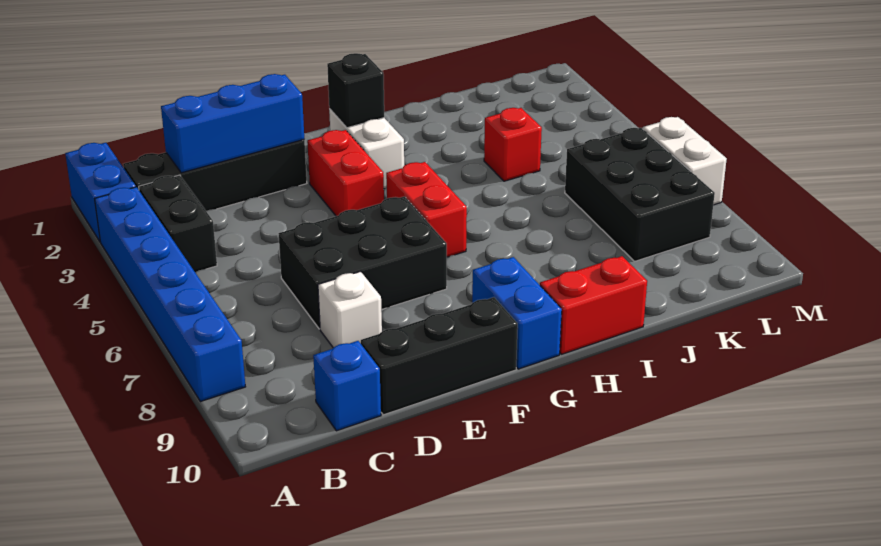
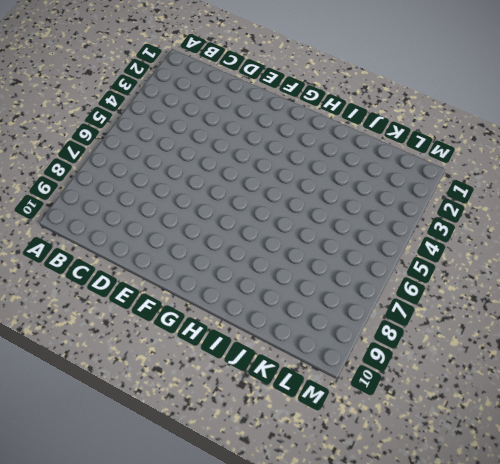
none -> blue 1x2 brick [65,143,136,241]
none -> blue 1x6 brick [95,187,245,402]
none -> black 1x4 brick [123,140,307,211]

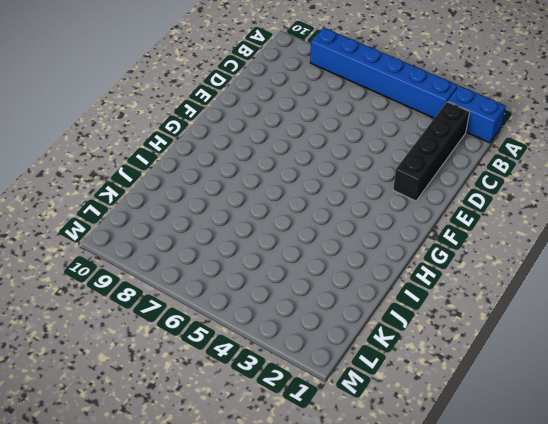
none -> black 1x2 brick [139,175,217,272]
none -> blue 1x1 brick [313,341,381,431]
none -> black 2x3 brick [279,196,447,329]

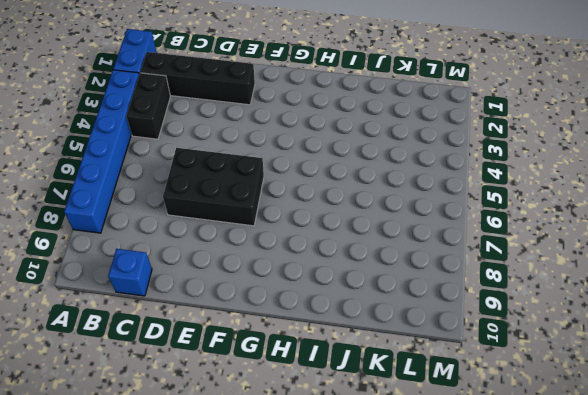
none -> white 1x1 brick [318,271,382,348]
none -> black 1x3 brick [361,297,518,415]
none -> red 1x2 brick [307,130,384,216]

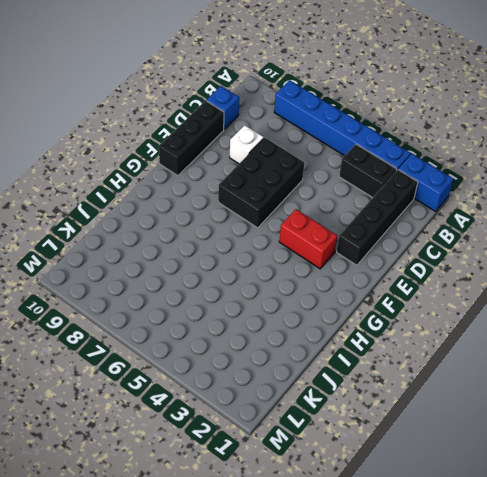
none -> white 1x2 brick [329,109,404,189]
none -> red 1x2 brick [386,162,467,257]
none -> blue 1x2 brick [472,257,562,369]

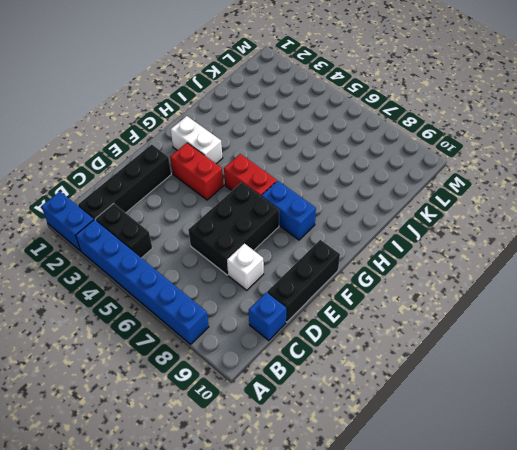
blue 1x2 brick [261,181,316,240] -> blue 1x2 brick moved to [472,257,562,369]
none -> red 1x2 brick [540,256,647,354]
none -> red 1x1 brick [484,108,542,181]
none -> black 2x3 brick [565,128,715,261]

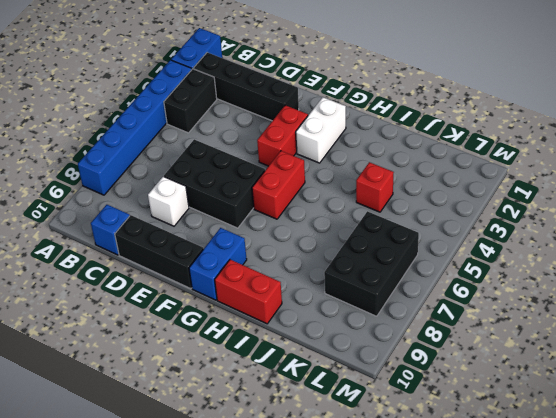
none -> white 1x2 brick [643,117,727,205]
none -> blue 1x3 brick [161,74,304,173]
none -> black 1x1 brick [327,53,384,128]

